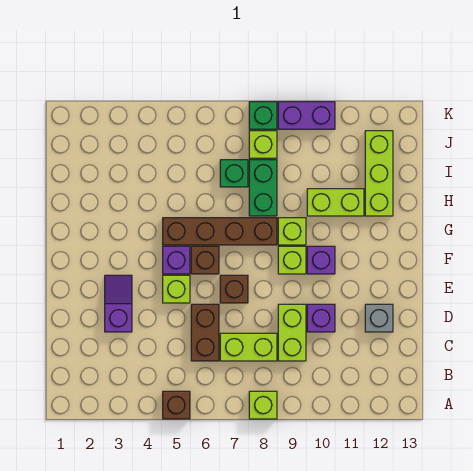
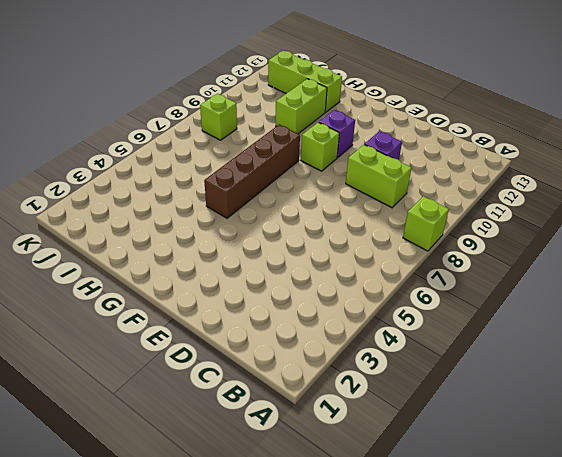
none -> brown 1x1 brick [163,391,190,419]
none -> brown 1x2 brick [191,304,219,361]
none -> lime 1x2 brick [220,333,277,361]

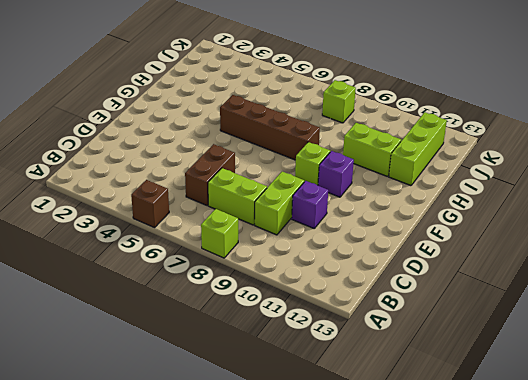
none -> purple 1x2 slope [105,275,132,332]
none -> grey 1x1 brick [365,304,393,332]
none -> lime 1x1 brick [163,275,190,303]

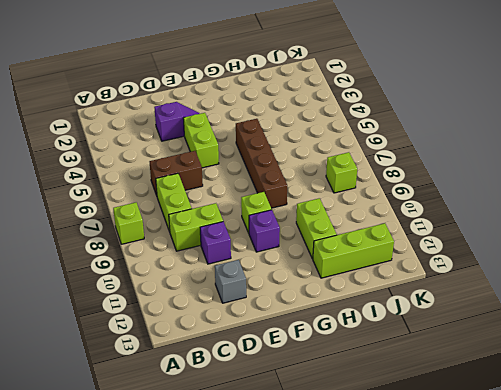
lime 1x2 brick [183,113,219,168] -> lime 1x1 brick [163,275,190,303]
none -> brown 1x1 brick [163,391,190,419]
none -> brown 1x1 brick [220,275,248,303]
none -> purple 1x1 brick [163,246,190,274]

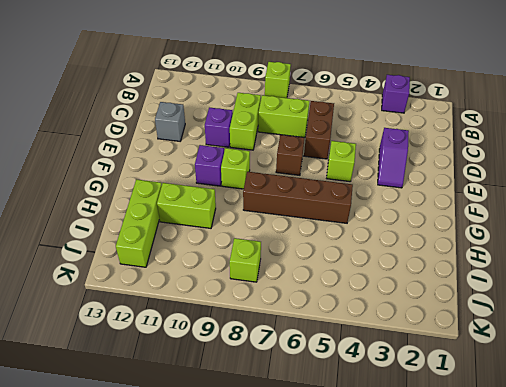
purple 1x1 brick [382,75,410,113] -> purple 1x1 brick moved to [163,246,190,274]
none -> brown 1x1 brick [163,391,190,419]
none -> brown 1x1 brick [191,246,219,274]
none -> lime 1x1 brick [278,218,306,245]

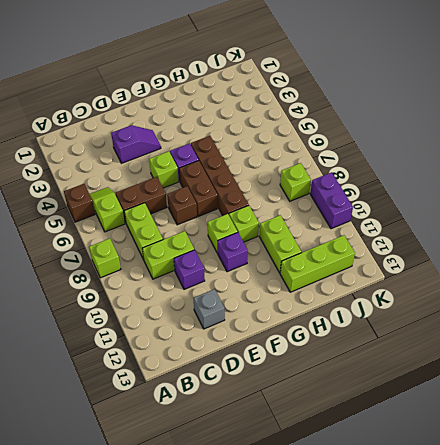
lime 1x2 slope [90,187,125,232] -> none
brown 1x2 brick [179,161,218,217] -> brown 1x1 brick [191,246,219,274]
none -> green 1x2 brick [249,160,277,216]
none -> green 1x1 brick [220,160,248,187]
none -> green 1x1 brick [249,102,277,129]

